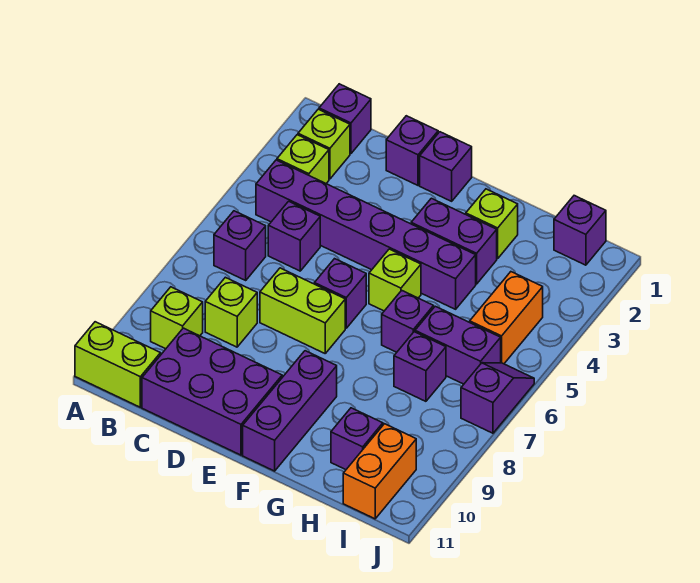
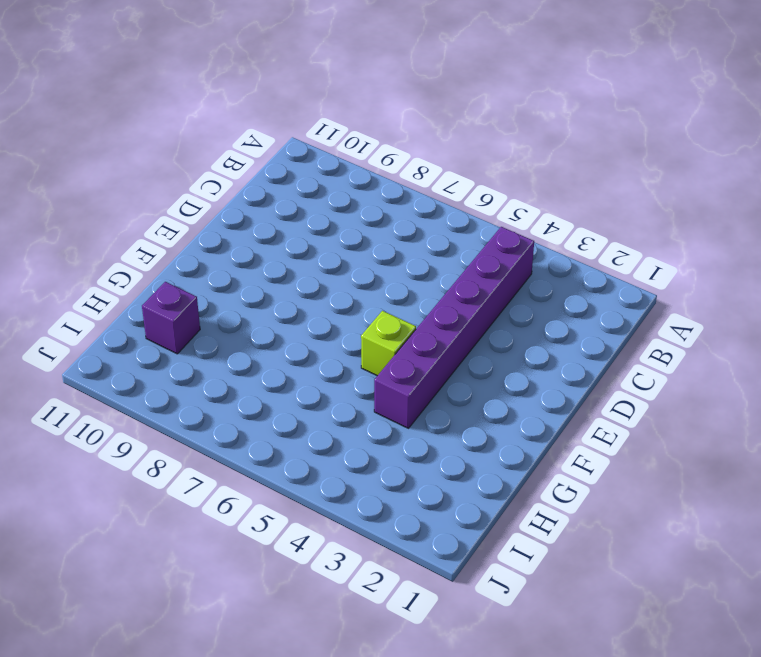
none -> lime 1x2 brick [75,322,161,407]
none -> purple 1x1 brick [319,84,371,154]
none -> lime 1x1 brick [298,109,350,179]

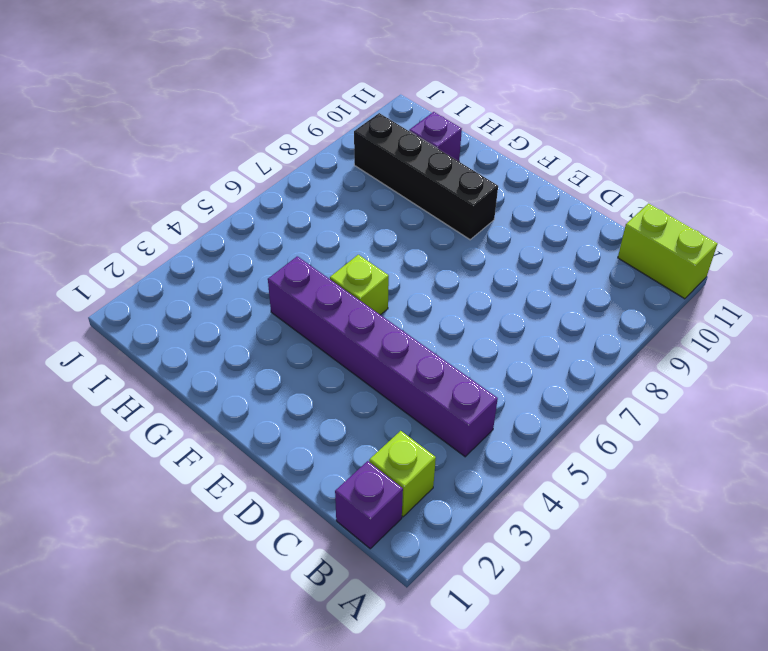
black 1x4 brick [354,113,498,240] -> purple 1x3 brick [243,351,337,471]
none -> lime 1x1 brick [277,135,329,183]
none -> purple 1x1 brick [214,211,266,280]
none -> lime 1x1 brick [151,287,203,349]

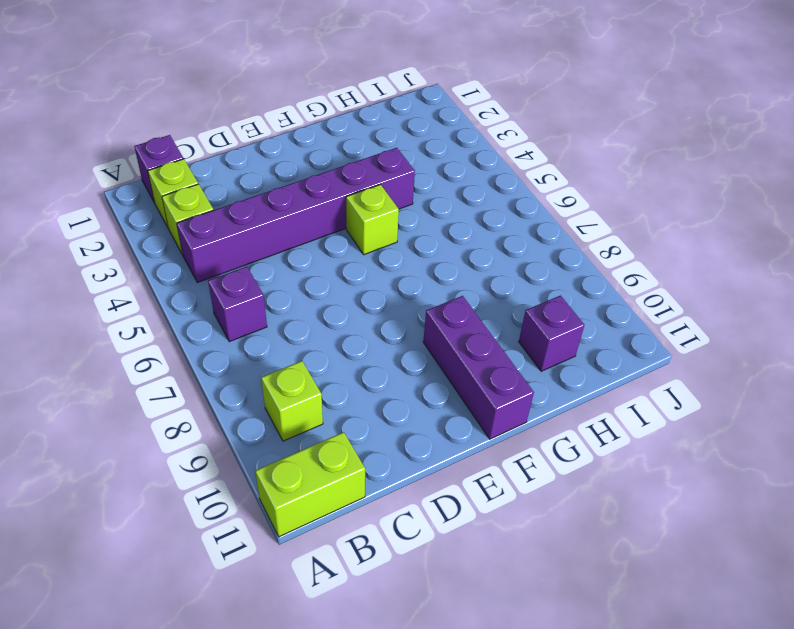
none -> purple 1x1 brick [268,201,320,271]
none -> lime 1x1 brick [205,277,257,347]
none -> purple 2x3 brick [142,328,282,455]

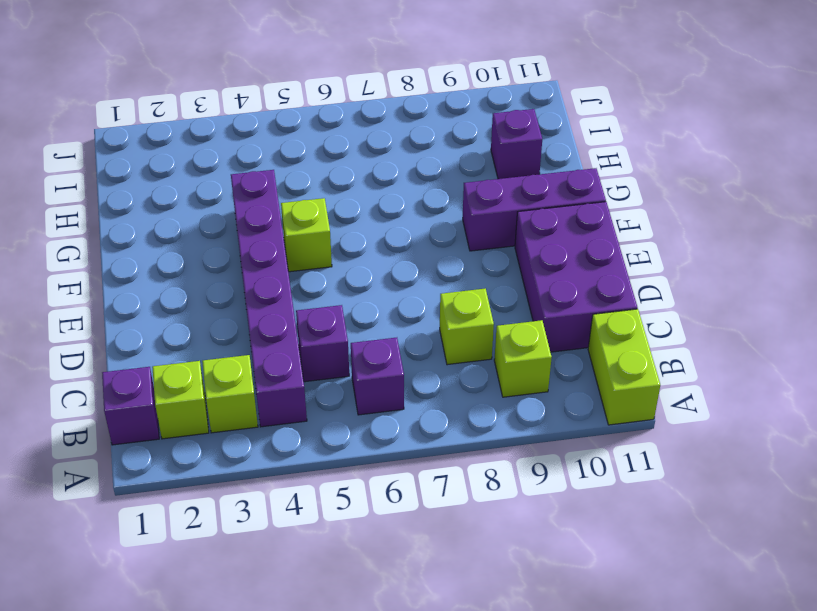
none -> purple 1x1 brick [386,116,438,185]
none -> lime 1x2 brick [260,268,345,353]
none -> purple 1x1 brick [420,132,472,201]

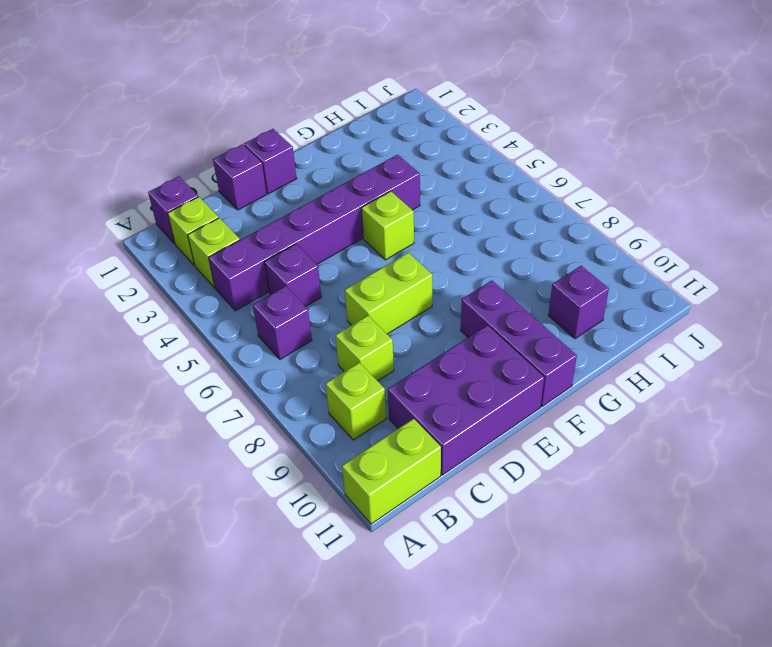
none -> purple 1x1 brick [314,259,366,328]
none -> purple 1x2 brick [411,198,497,284]
none -> lime 1x1 brick [466,189,518,259]

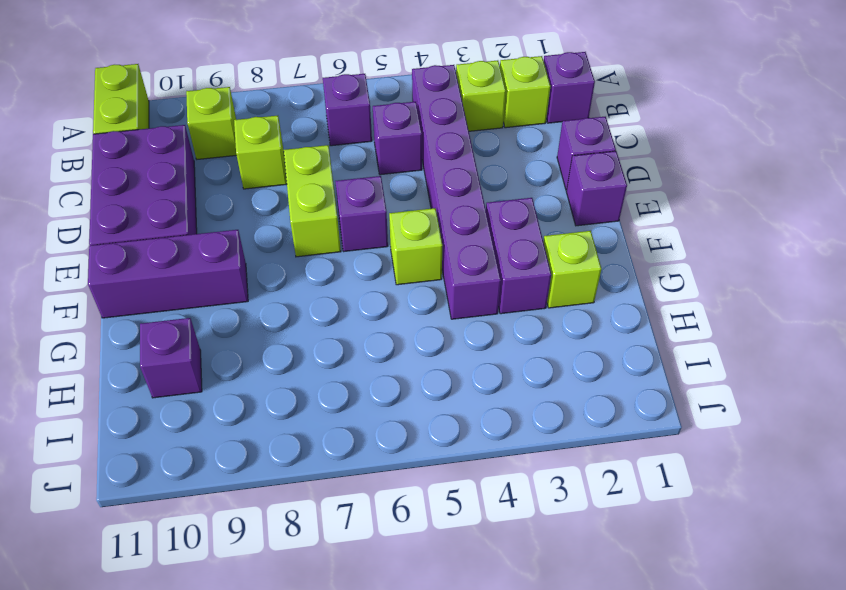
none -> purple 1x1 brick [382,290,434,352]
none -> purple 1x2 brick [415,306,501,384]
none -> purple 1x1 brick [394,332,446,401]

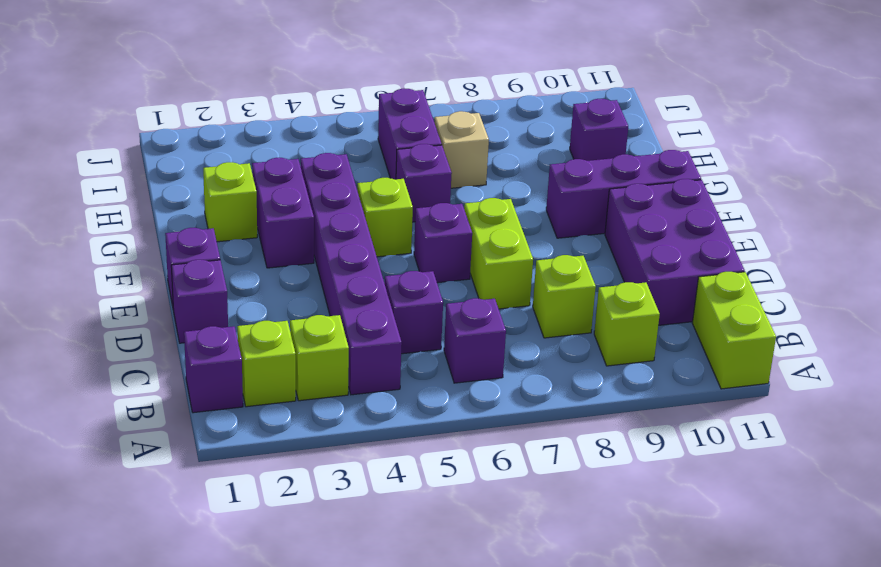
tan 1x1 brick [434,111,489,188] -> purple 1x1 brick [394,332,446,401]
none -> purple 1x1 brick [554,196,606,265]
none -> orange 1x2 brick [470,272,543,364]
none -> orange 1x2 brick [343,424,416,519]

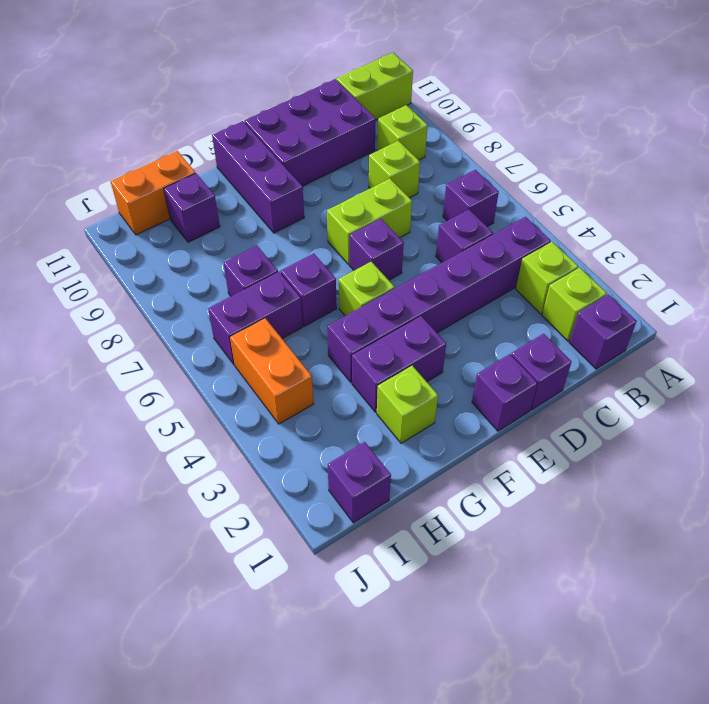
orange 1x2 brick [111,151,195,235] -> orange 1x2 brick turned to [343,424,416,519]
none -> purple 1x2 slope [461,363,534,433]

